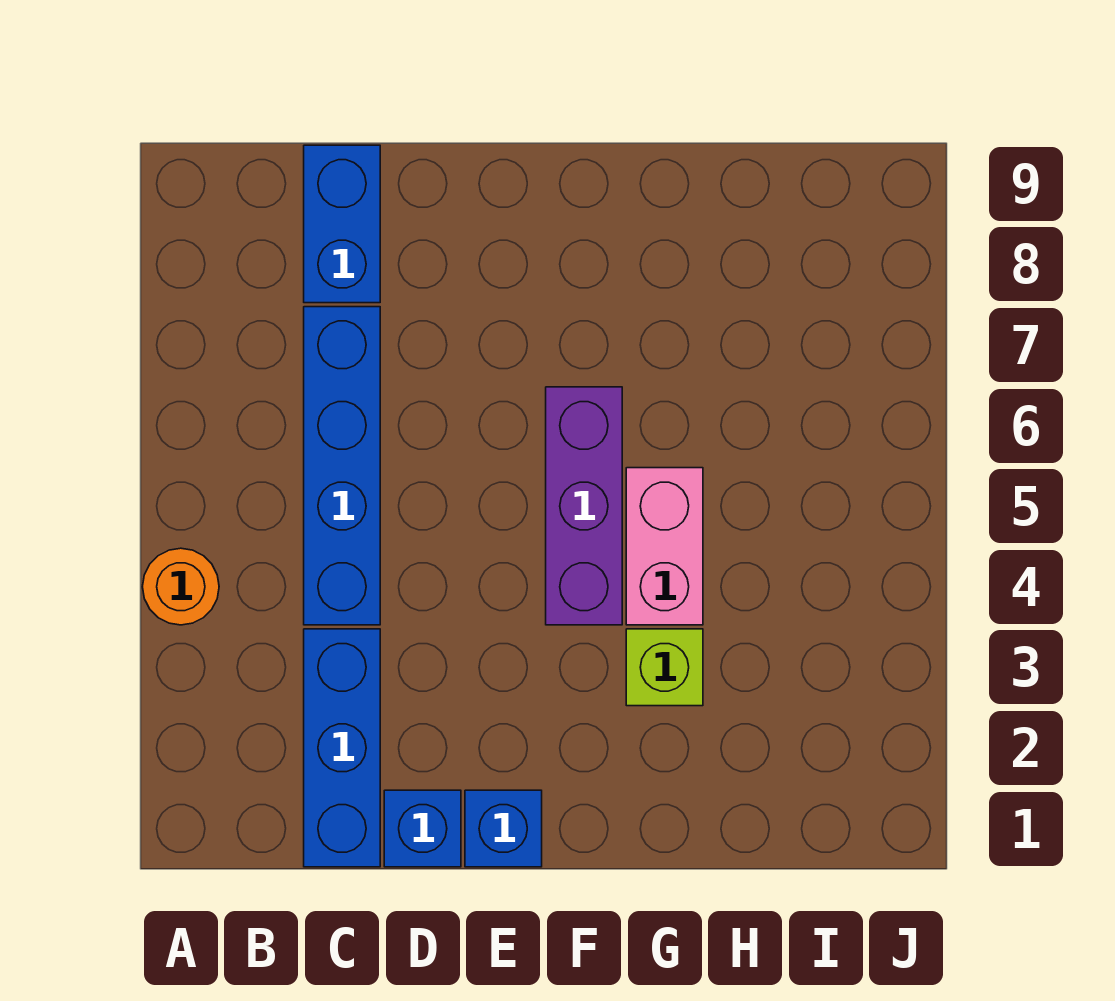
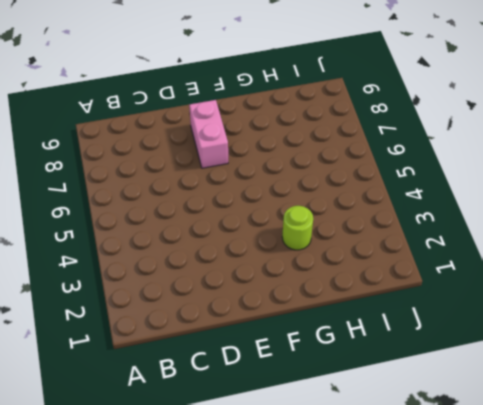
pink 1x2 brick [189,100,228,168] -> pink 1x2 brick moved to [626,468,703,625]
lime 1x1 round brick [282,206,313,250] -> lime 1x1 brick [626,629,703,706]
none -> orange 1x1 round brick [143,548,219,625]
none -> blue 1x3 brick [304,629,380,867]

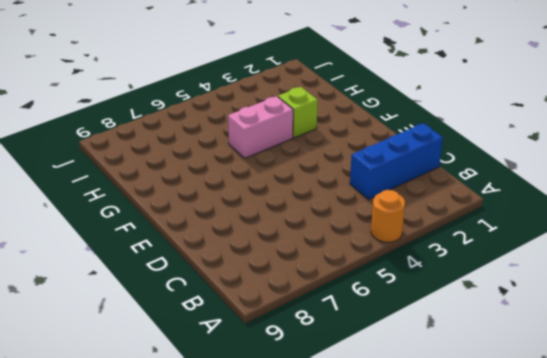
none -> blue 1x4 brick [304,307,380,625]
none -> blue 1x2 brick [304,145,380,303]

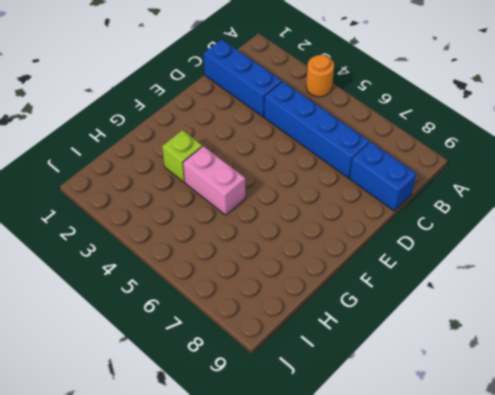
none -> blue 1x1 brick [384,790,461,867]
none -> blue 1x1 brick [465,790,542,867]

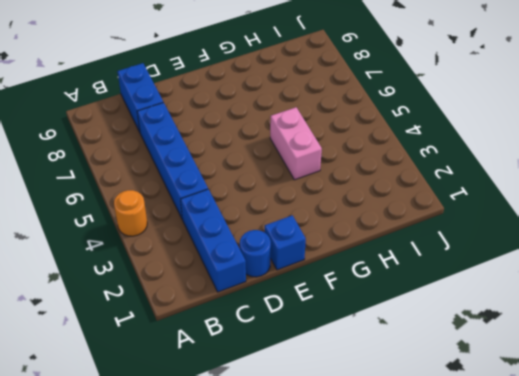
blue 1x1 round brick [240,230,271,277] -> blue 1x1 brick [384,790,461,867]
none -> purple 1x3 brick [546,387,622,625]
none -> lime 1x1 brick [626,629,703,706]

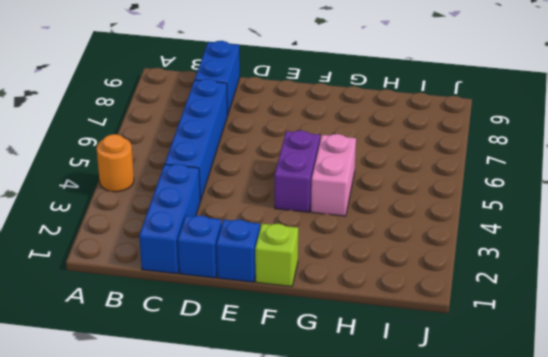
lime 1x1 brick [255,224,298,287] -> lime 1x1 brick moved to [626,629,703,706]
purple 1x2 brick [275,131,320,212] -> purple 1x3 brick [546,387,622,625]

